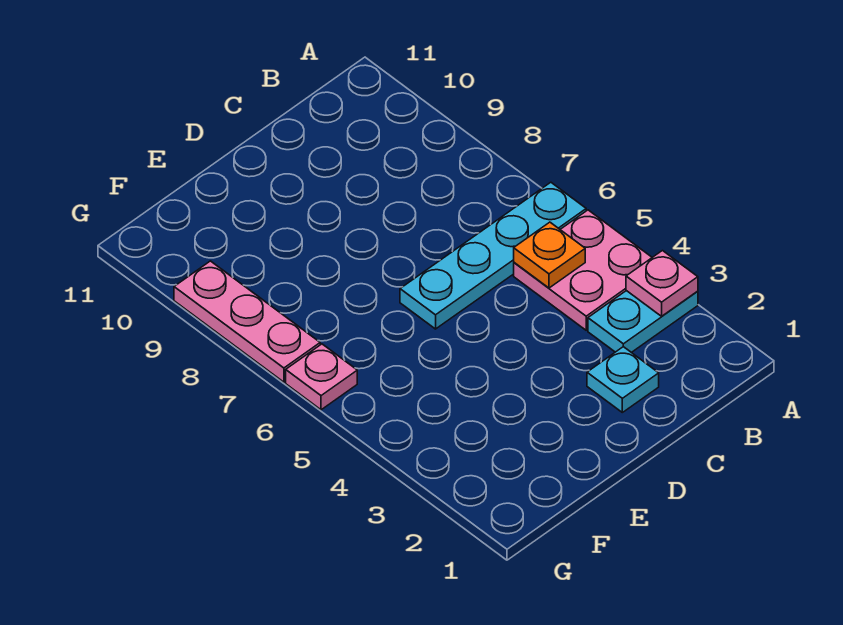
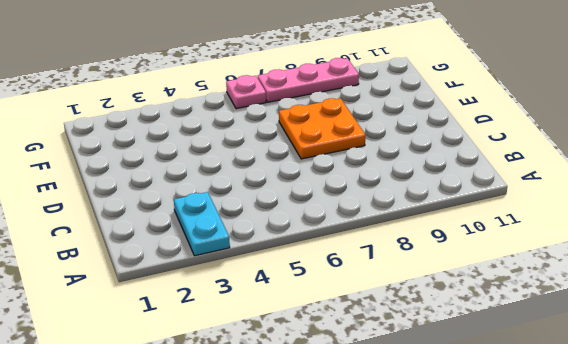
orange 2x2 plate [279,98,365,159] -> none
none -> pink 2x2 plate [514,210,652,330]
none -> cyan 1x4 plate [400,182,586,329]

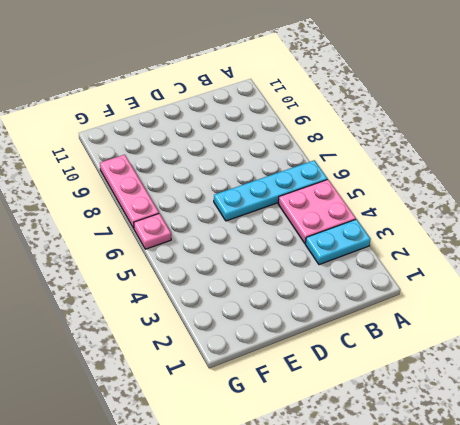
none -> cyan 1x1 plate [587,347,659,412]
none -> pink 1x1 plate [626,251,698,316]

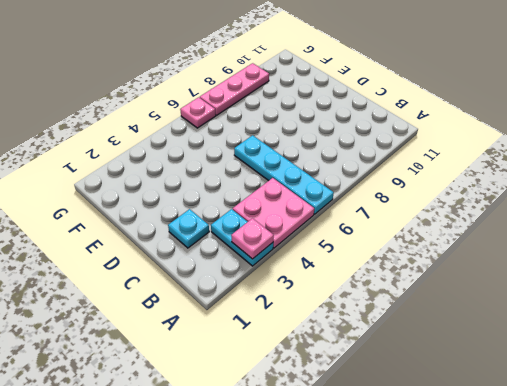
none -> orange 1x1 plate [514,222,585,288]

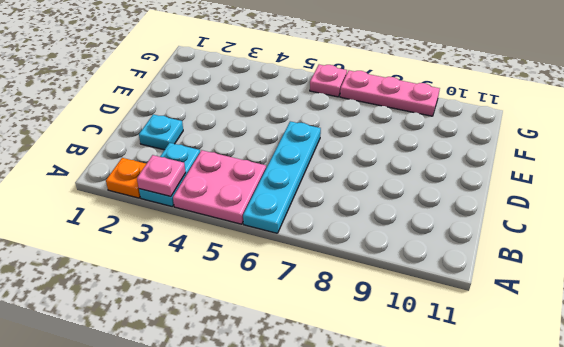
orange 1x1 plate [106,158,146,198] -> orange 1x1 plate moved to [514,222,585,288]

